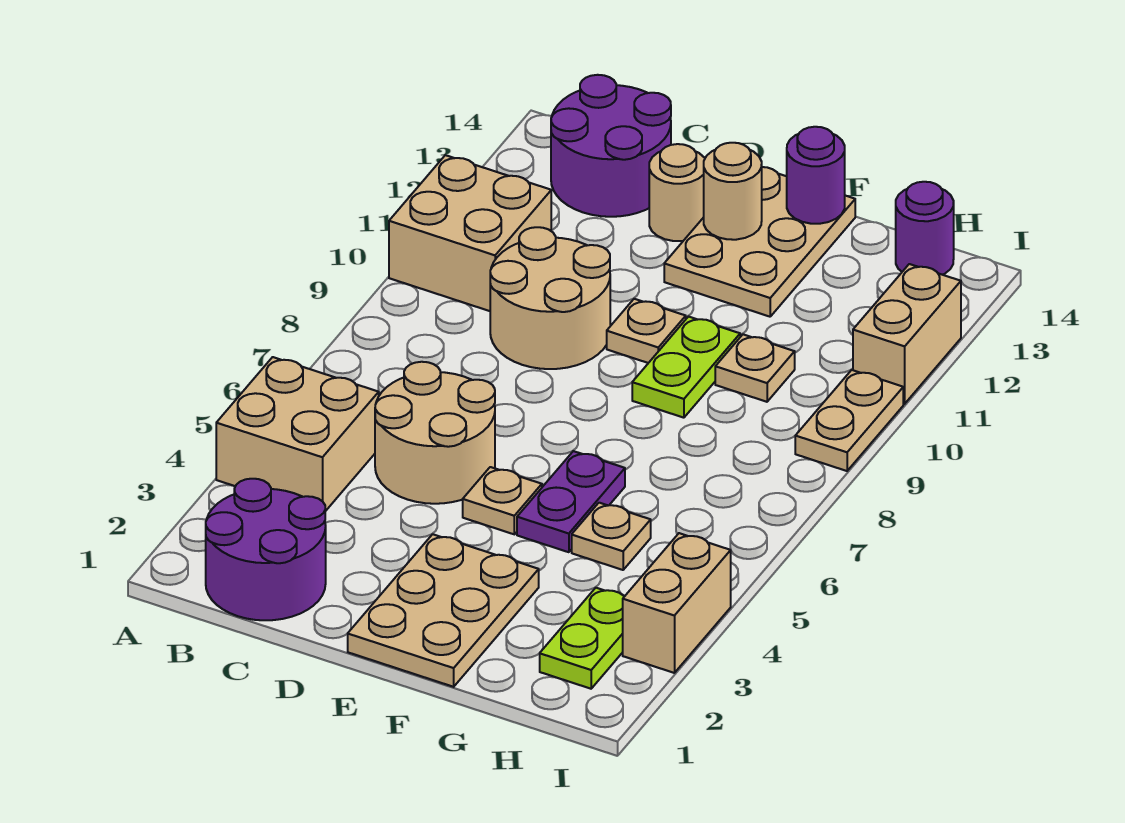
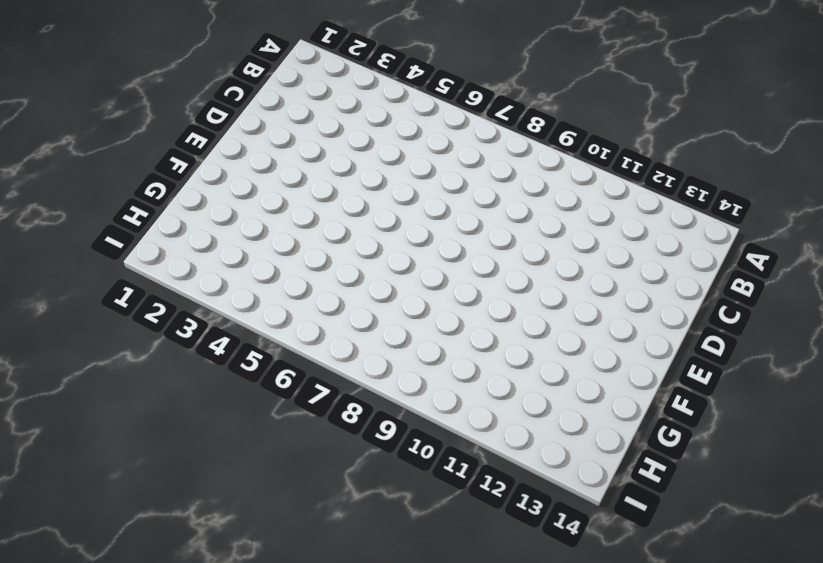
none -> tan 2x2 brick [216,357,379,511]
none -> tan 2x2 brick [389,155,551,311]
none -> purple 2x2 round brick [206,479,326,620]

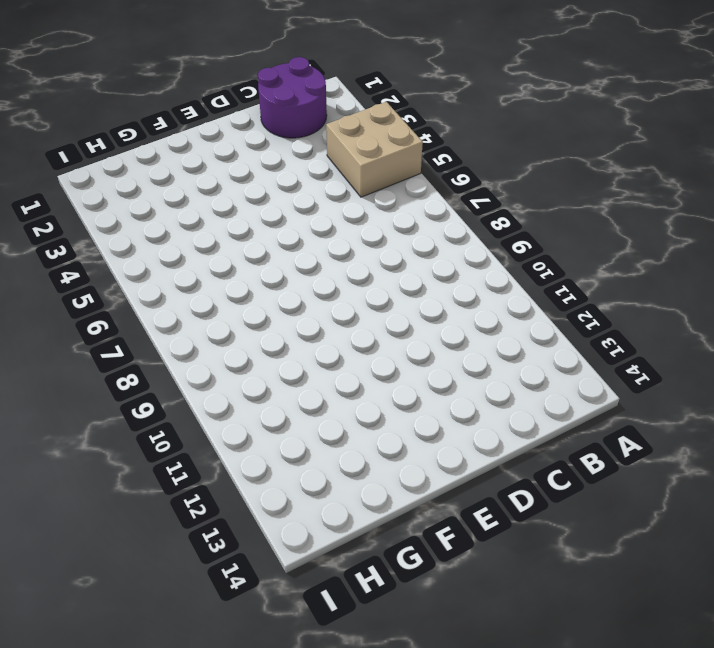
none -> tan 2x2 brick [389,155,551,311]
none -> purple 2x2 round brick [551,75,671,217]
none -> tan 2x2 round brick [375,362,495,504]

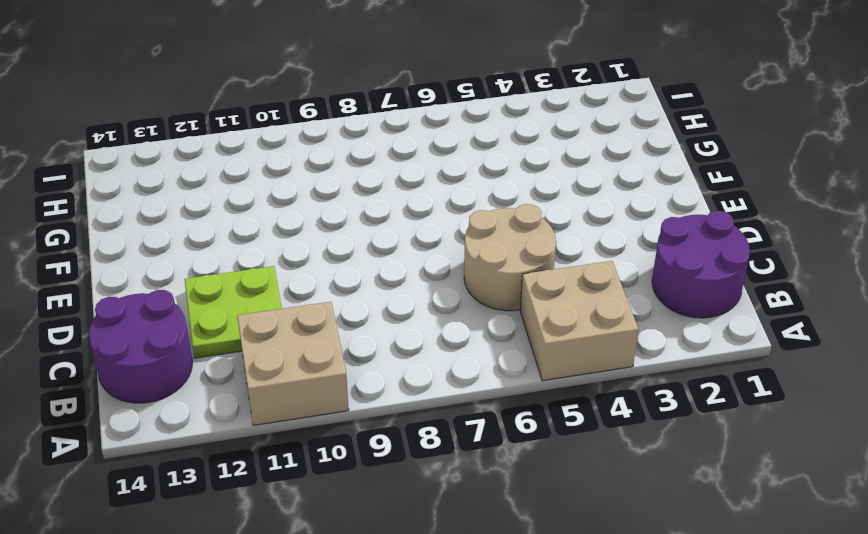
lime 2x2 plate [185,266,282,358] -> none
none -> tan 2x2 round brick [490,227,610,369]
none -> tan 1x1 round brick [649,144,705,241]
none -> tan 2x3 plate [348,534,539,687]

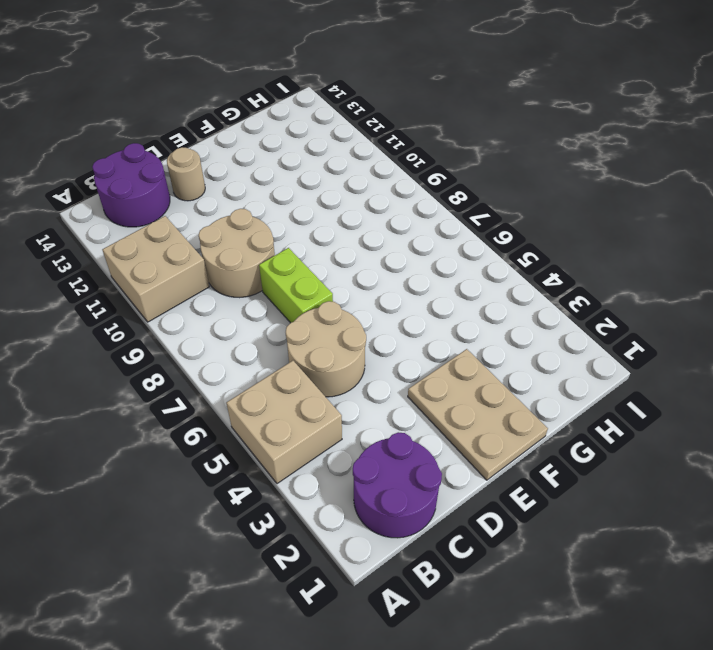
lime 1x2 brick [259,248,333,323] -> none
none -> tan 1x1 plate [463,467,542,534]
none -> tan 1x1 plate [607,299,686,363]
none -> tan 2x3 plate [664,167,855,317]

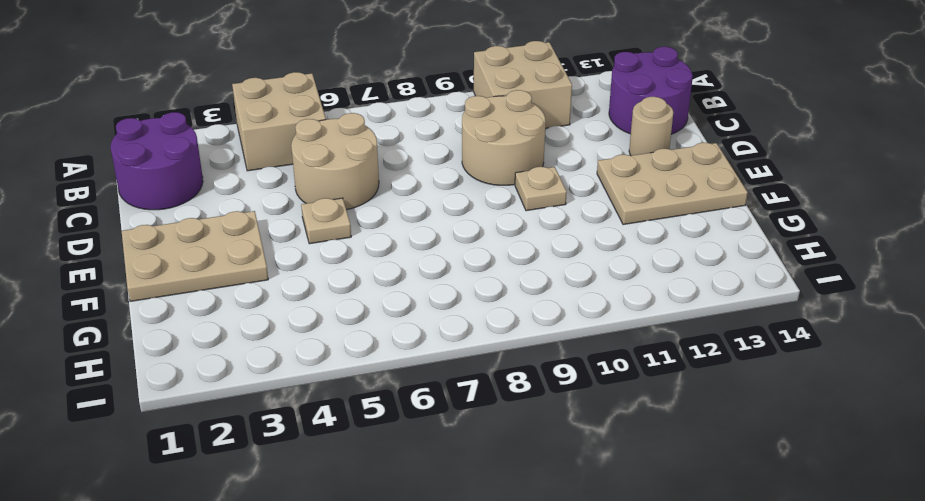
none -> purple 1x2 plate [517,451,625,552]
none -> lime 1x2 plate [632,317,740,418]
none -> tan 1x1 plate [572,503,651,570]

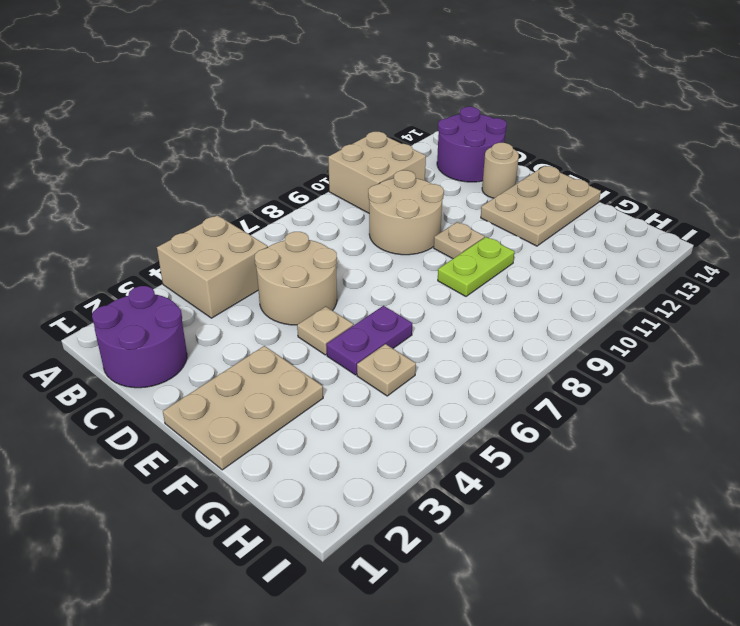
none -> tan 1x1 plate [715,334,795,402]
none -> lime 1x2 plate [540,588,624,689]
none -> purple 1x1 round brick [896,182,954,275]

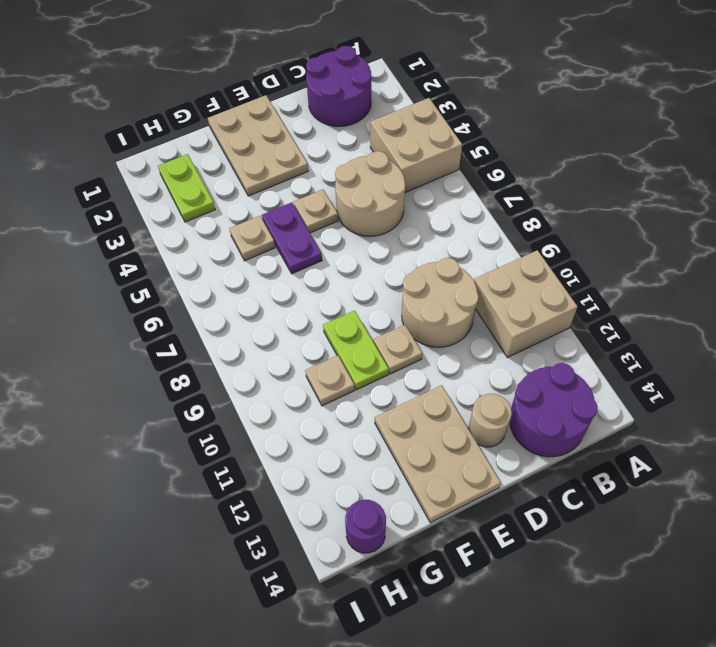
none -> tan 1x2 brick [623,533,731,673]
none -> tan 1x2 plate [795,370,903,471]
none -> tan 1x2 brick [853,264,961,404]

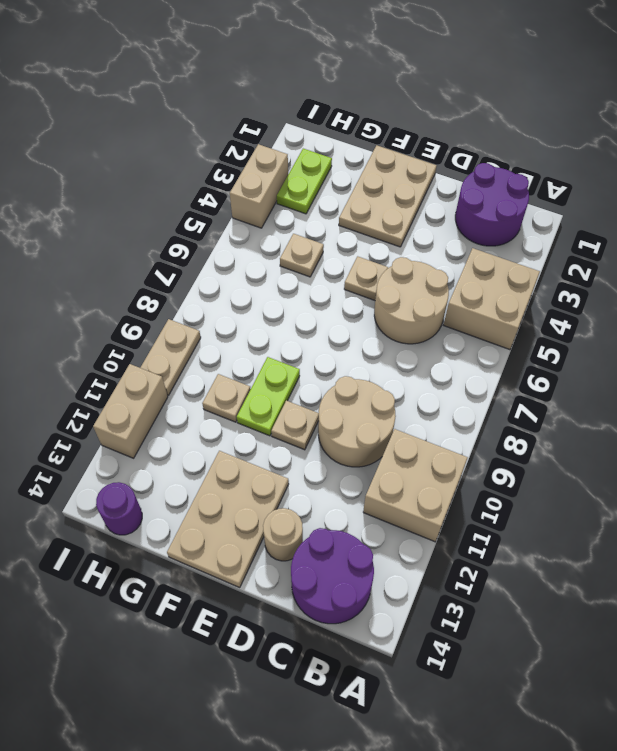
none -> purple 1x2 plate [517,451,625,552]
none -> tan 1x1 round brick [704,143,762,240]
none -> purple 1x1 round brick [787,127,845,224]

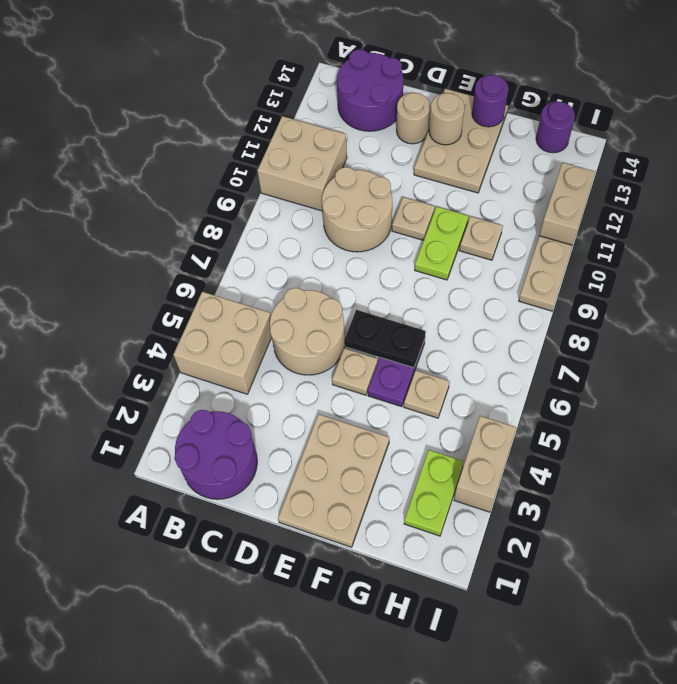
black 1x2 plate [344,310,426,368] -> none

